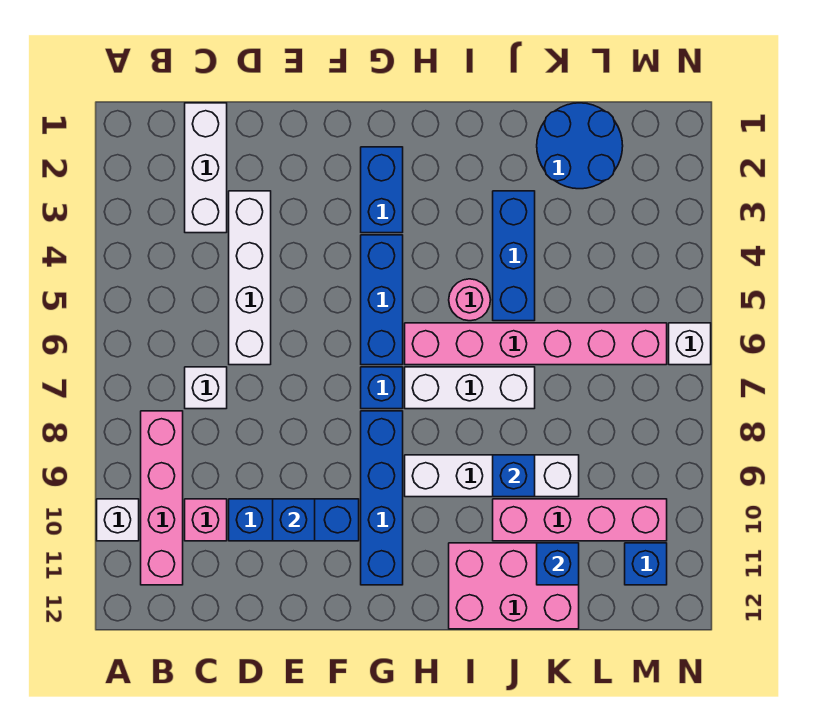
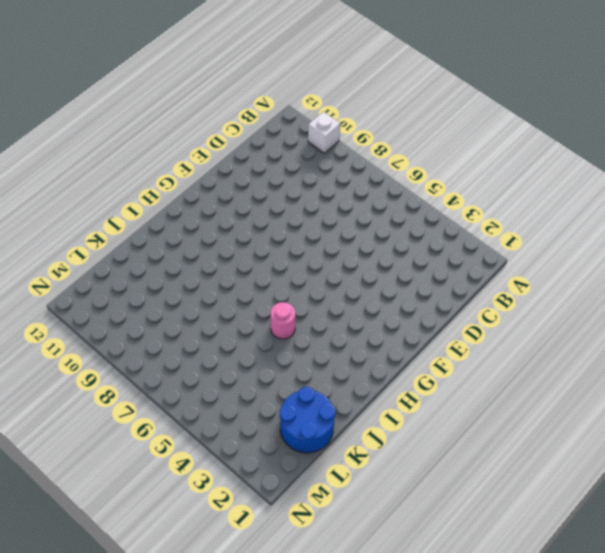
none -> pink 1x4 brick [141,411,183,585]
none -> white 1x3 brick [185,103,227,233]
none -> white 1x1 brick [185,367,227,409]

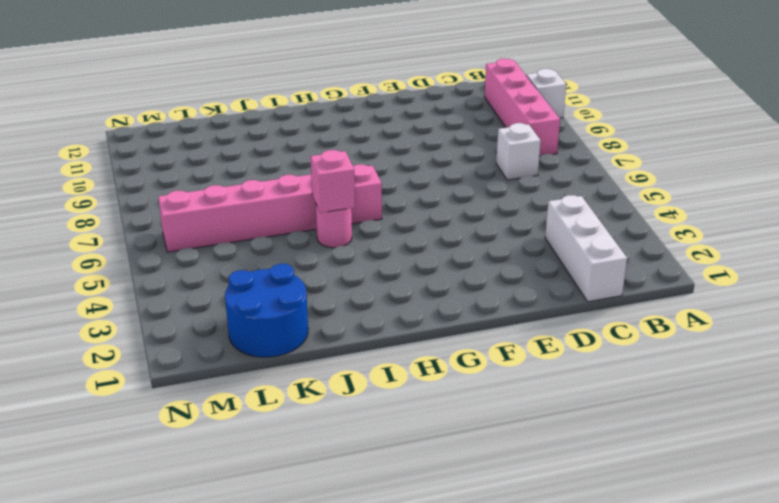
pink 1x1 brick [311,150,355,213] -> pink 1x1 brick moved to [185,499,227,541]
none -> white 1x4 brick [229,191,271,365]
none -> blue 1x3 brick [229,499,359,541]
none -> blue 1x2 brick [361,147,403,233]

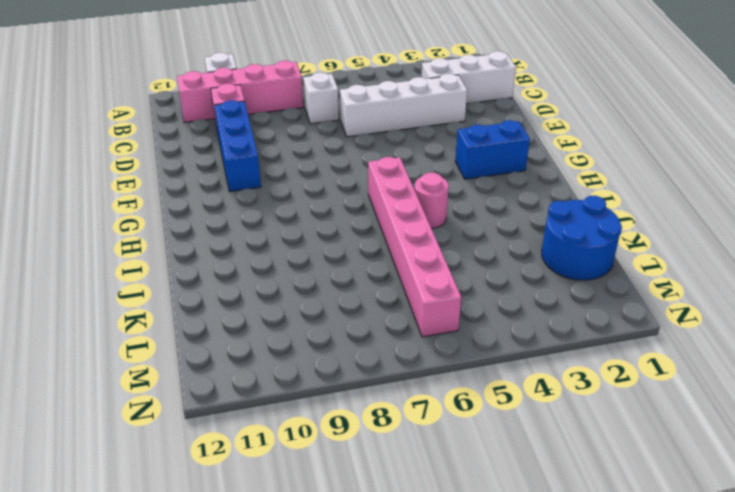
none -> blue 1x3 brick [361,235,403,365]
none -> blue 1x1 brick [361,367,403,409]
none -> blue 1x4 brick [361,411,403,585]

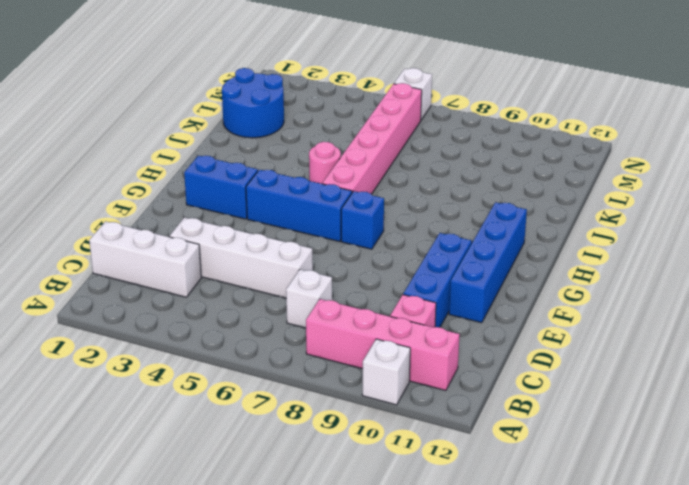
blue 1x4 brick [449,202,527,323] -> blue 1x4 brick turned to [361,411,403,585]
none -> white 1x3 brick [405,367,535,409]
none -> white 1x4 brick [405,455,579,497]
none -> pink 2x3 brick [449,543,579,629]

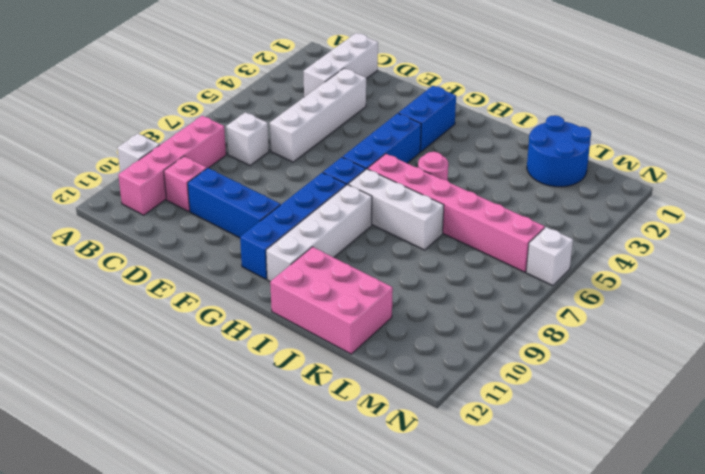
white 1x4 brick [266,185,372,281] -> white 1x4 brick turned to [405,455,579,497]
none -> blue 1x3 brick [493,191,535,321]
none -> pink 1x4 brick [493,499,667,541]
none -> blue 1x1 brick [625,543,667,585]

